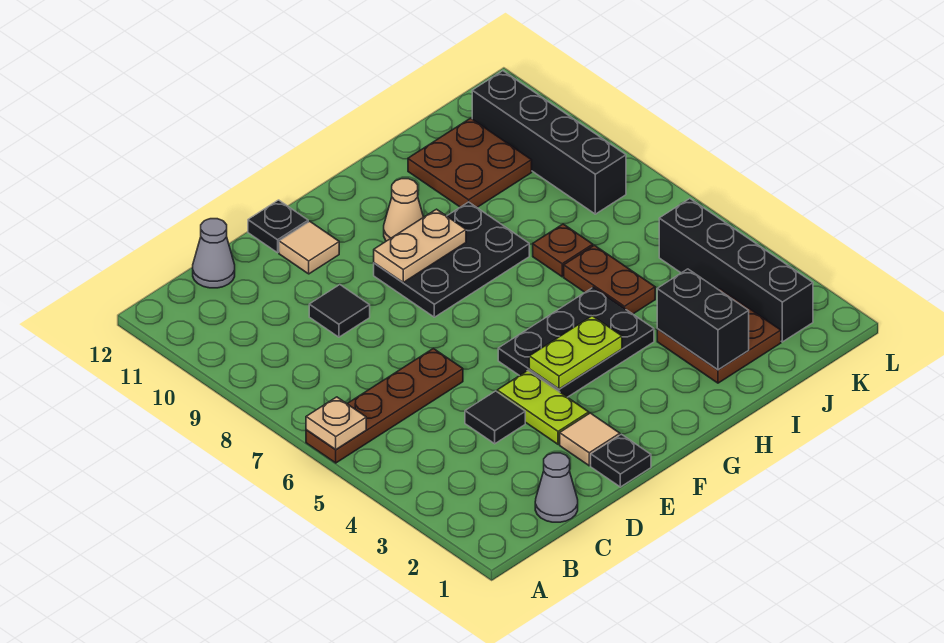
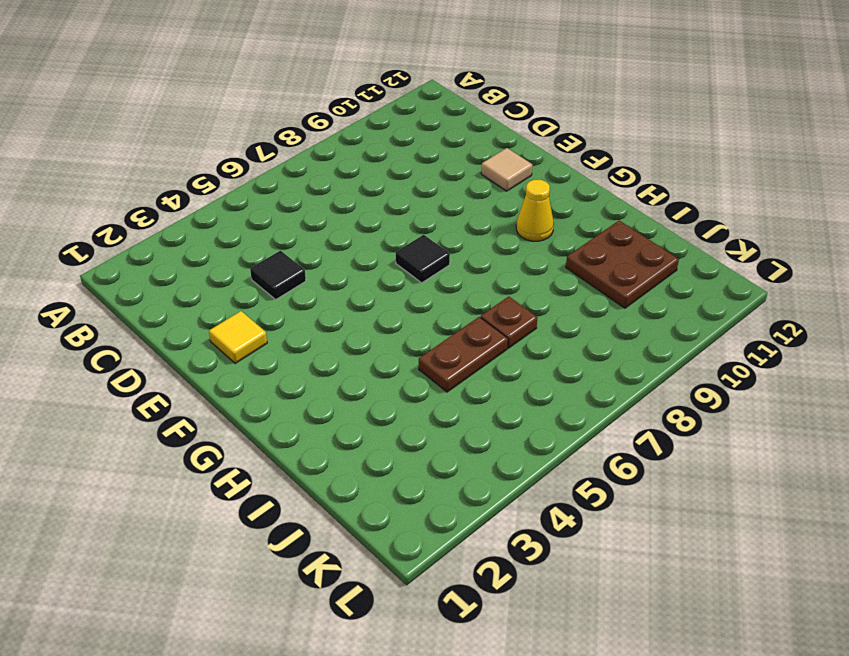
yellow 1x1 tile [209,311,267,364] -> tan 1x1 tile [560,413,620,466]
black 1x1 tile [396,235,450,283] -> black 1x1 tile moved to [309,285,370,337]
yellow 1x1 cone [516,180,554,241] -> tan 1x1 cone [384,179,423,241]
none -> brown 1x4 plate [306,349,463,463]
none -> grey 1x1 cone [535,453,578,522]
none -> grey 1x1 cone [193,219,235,288]

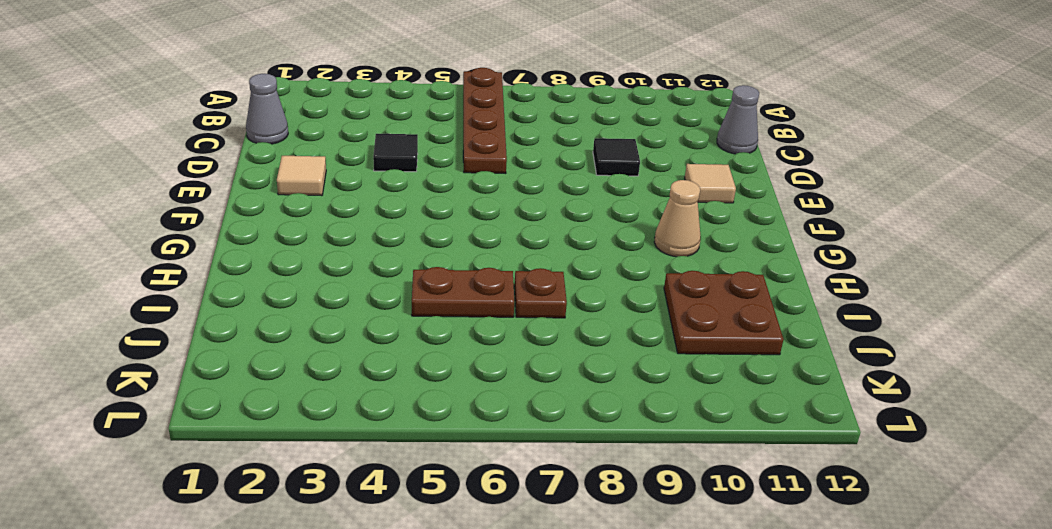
none -> black 1x1 plate [591,434,651,487]
none -> lime 1x2 plate [497,371,589,444]
none -> black 1x1 plate [248,200,308,253]

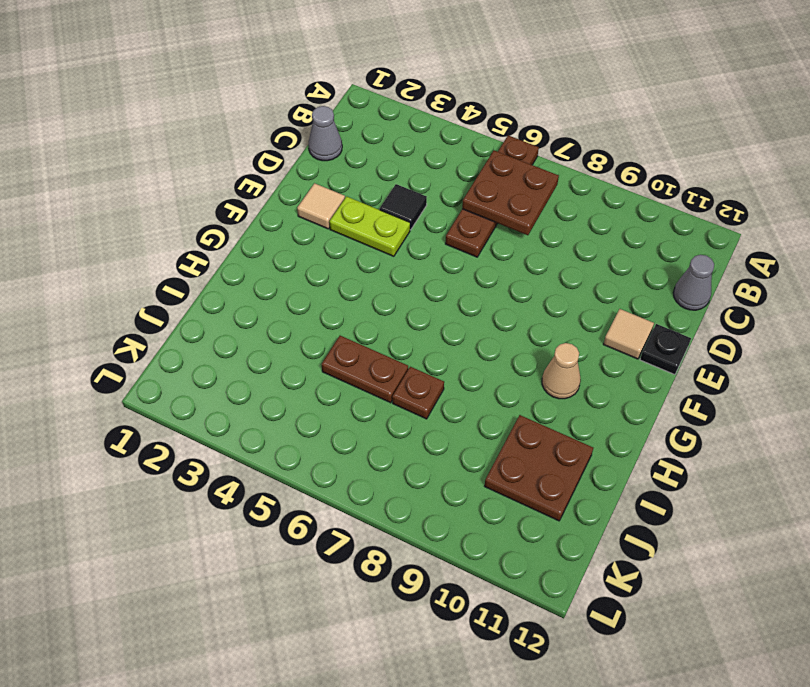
brown 2x2 plate [462,150,559,235] -> brown 2x2 plate moved to [657,289,781,383]
none -> black 1x1 tile [309,285,370,337]
none -> black 1x1 plate [591,434,651,487]
none -> black 2x3 plate [498,287,654,397]

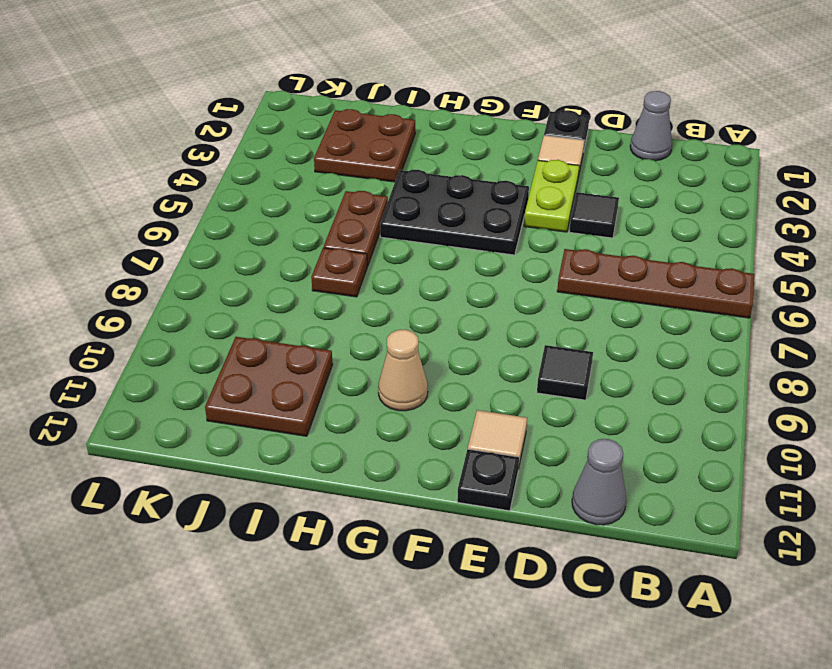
none -> black 2x3 plate [374,202,529,317]
none -> black 1x4 brick [659,199,813,342]
none -> black 1x4 brick [472,71,626,214]

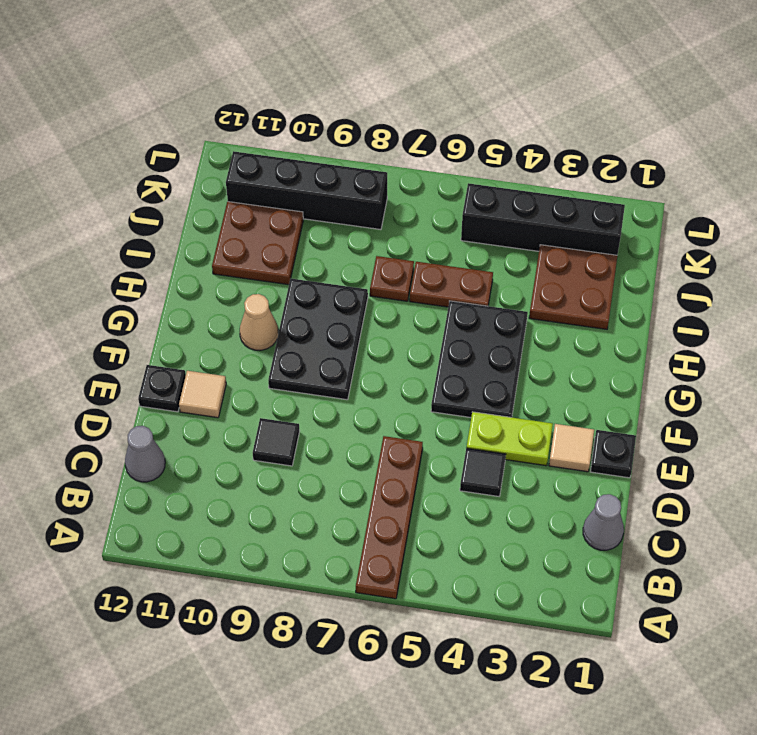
none -> tan 1x1 plate [306,397,366,450]
none -> lime 1x2 plate [529,316,622,389]
none -> tan 1x2 plate [374,209,466,282]

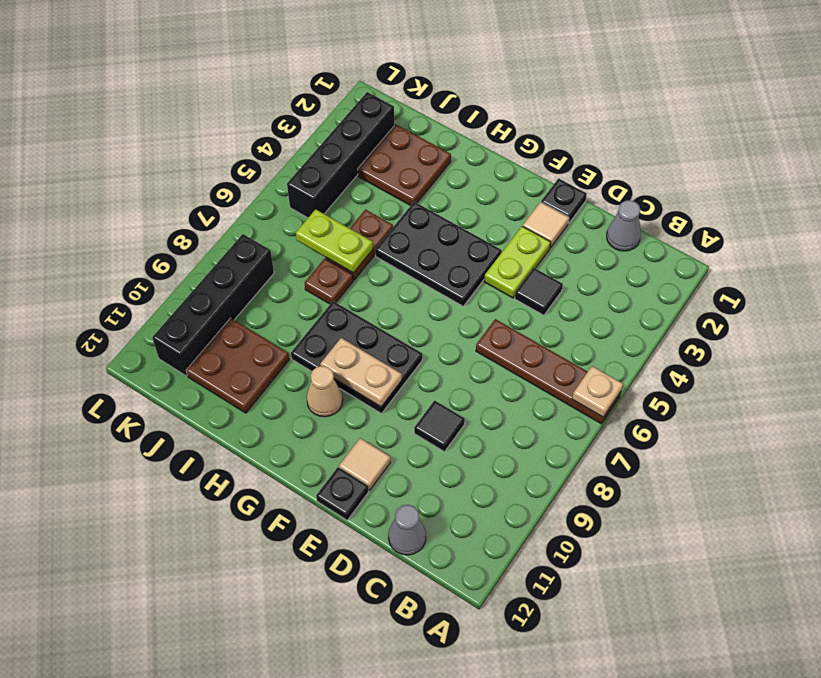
lime 1x2 plate [296,209,373,273] -> lime 1x2 plate moved to [529,316,622,389]
none -> black 1x2 brick [657,269,749,370]

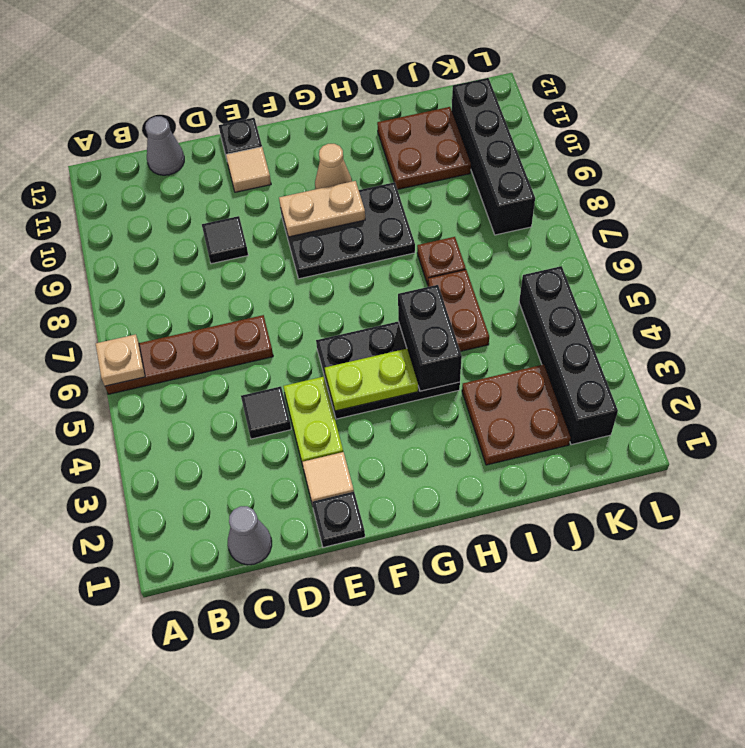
black 1x2 brick [398,285,462,391] -> black 1x2 brick moved to [657,269,749,370]

